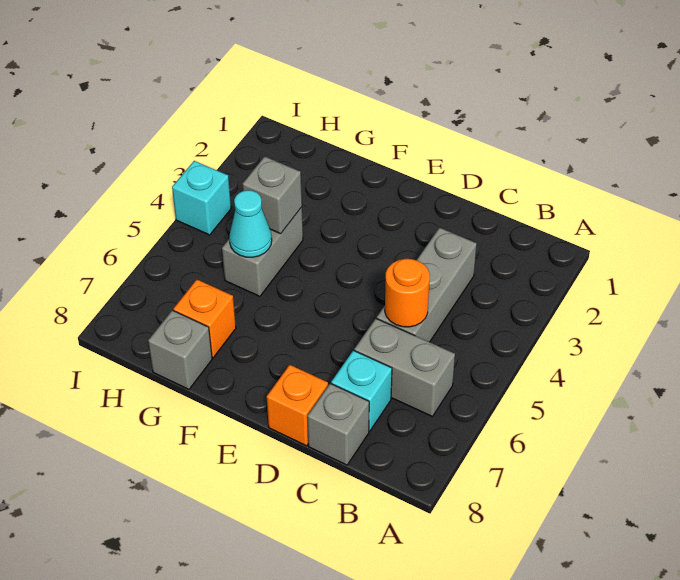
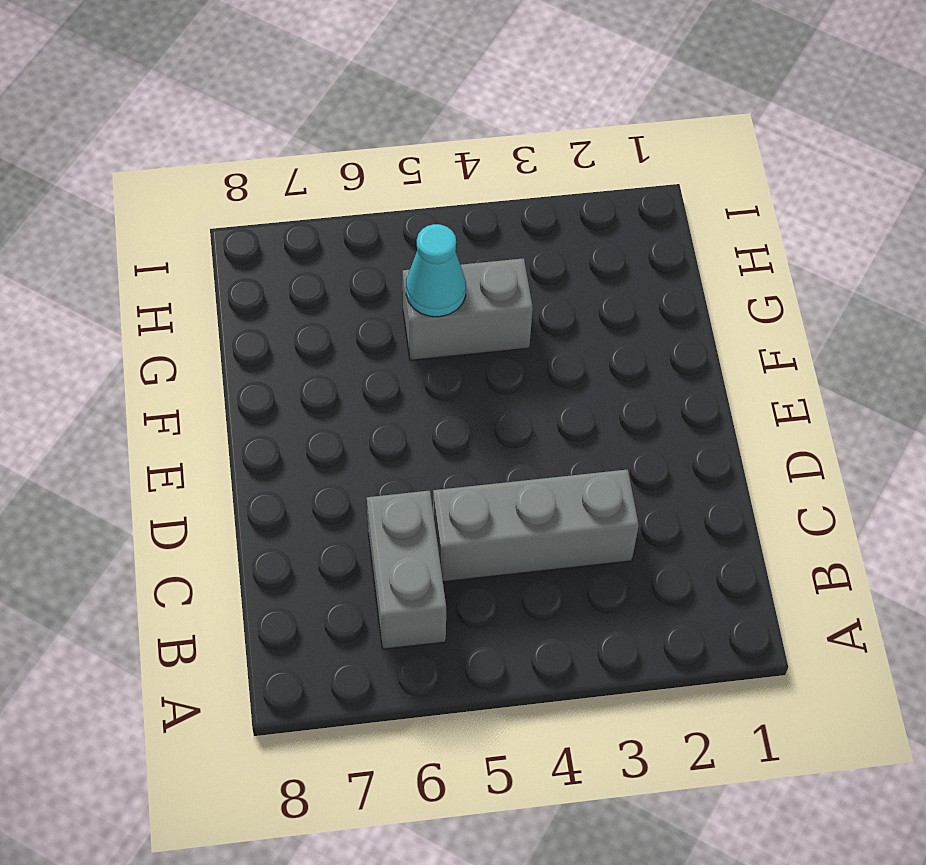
none -> cyan 1x1 brick [331,350,392,431]
none -> grey 1x1 brick [307,383,369,465]
none -> orange 1x1 brick [267,365,328,446]

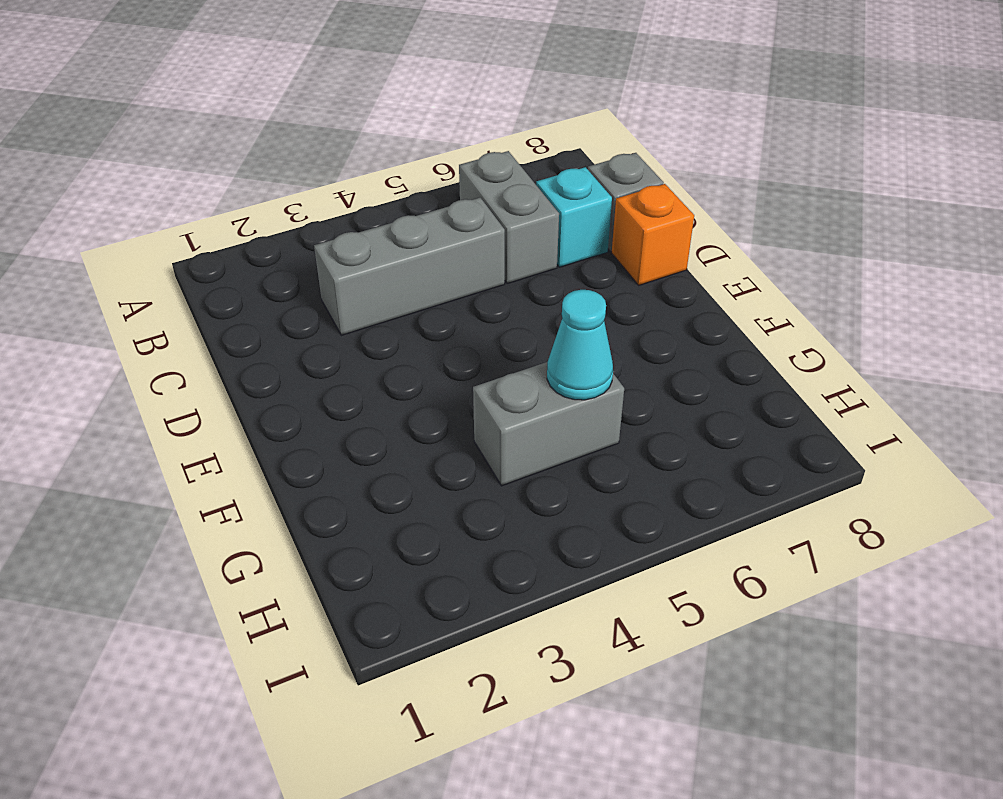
none -> orange 1x1 brick [173,280,236,357]
none -> grey 1x1 brick [148,310,212,389]
none -> cyan 1x1 brick [172,161,231,235]

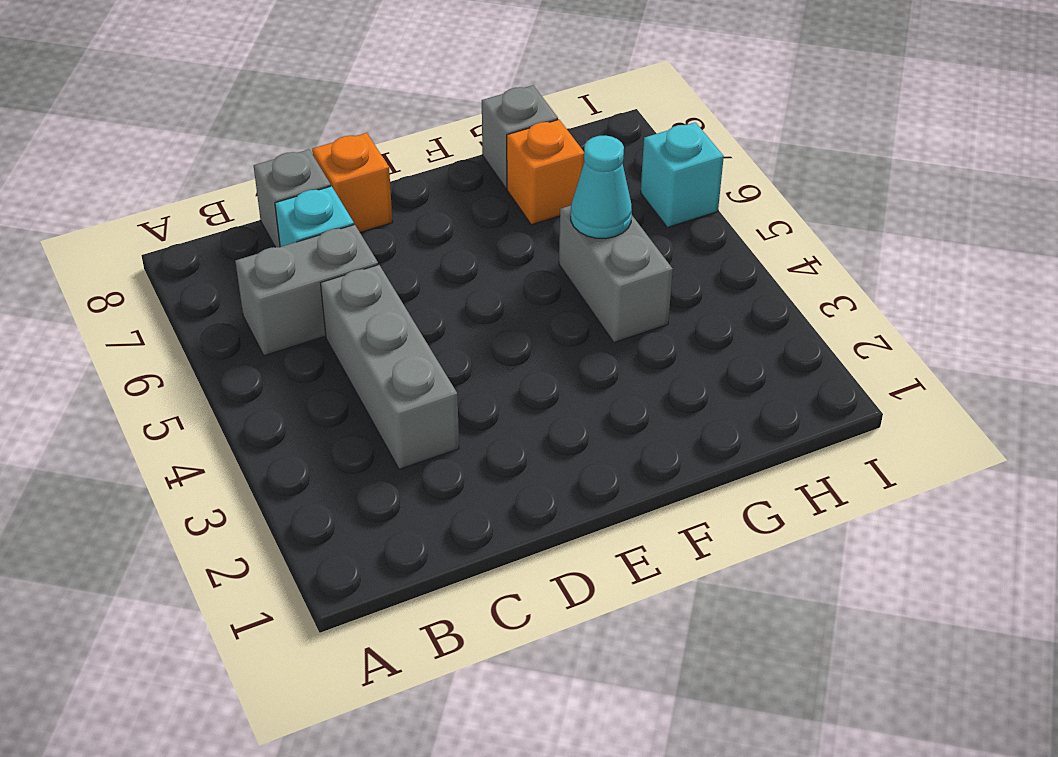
cyan 1x1 brick [641,122,724,227] -> cyan 1x1 brick moved to [172,161,231,235]
none -> orange 1x1 round brick [385,259,430,327]
none -> grey 1x1 brick [243,156,302,234]

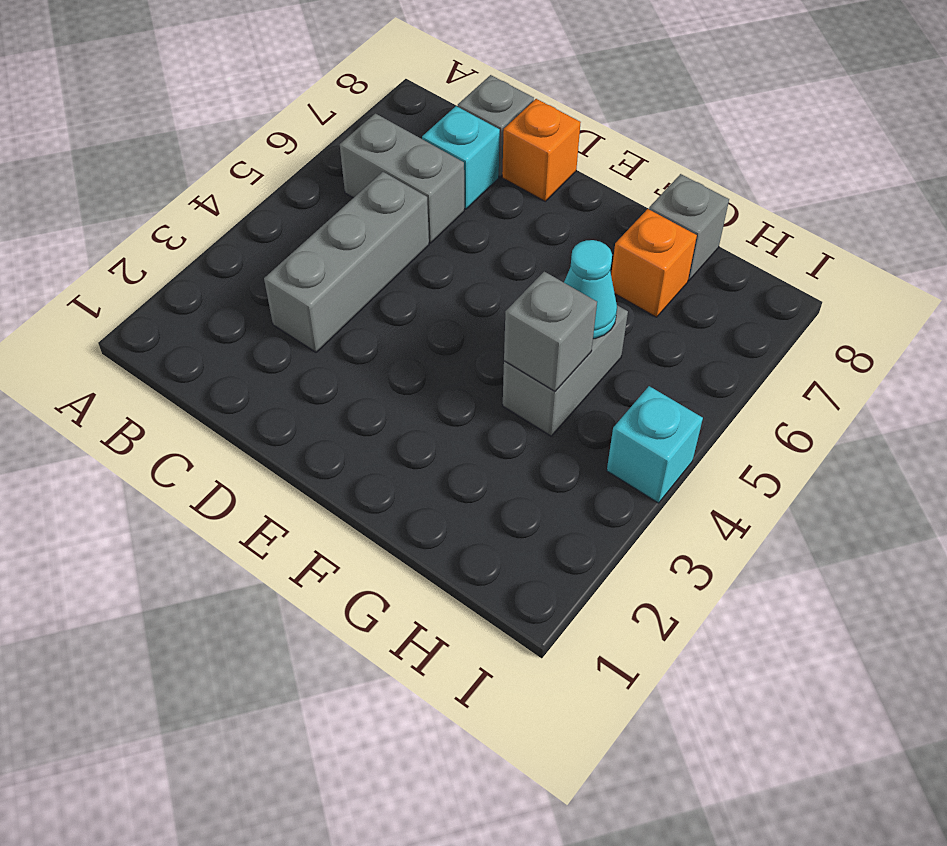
none -> orange 1x1 round brick [385,259,430,327]

